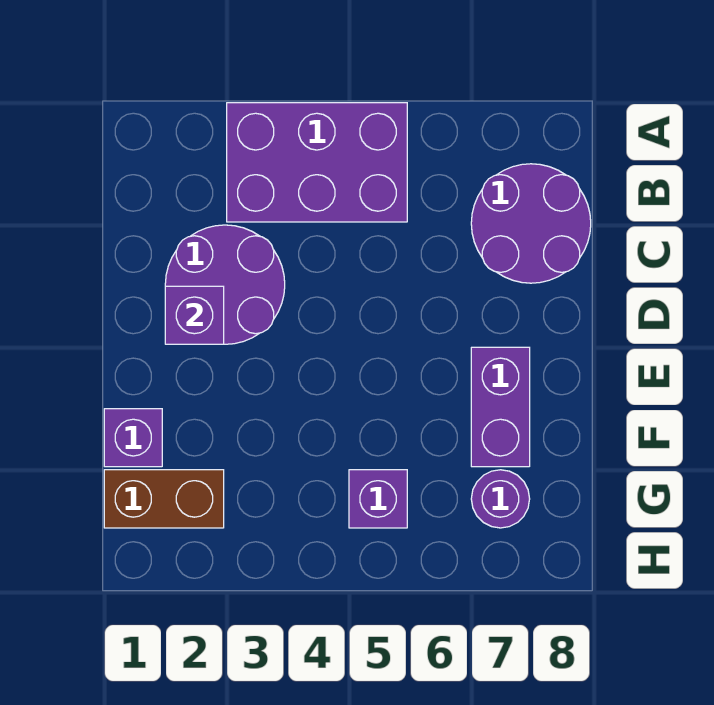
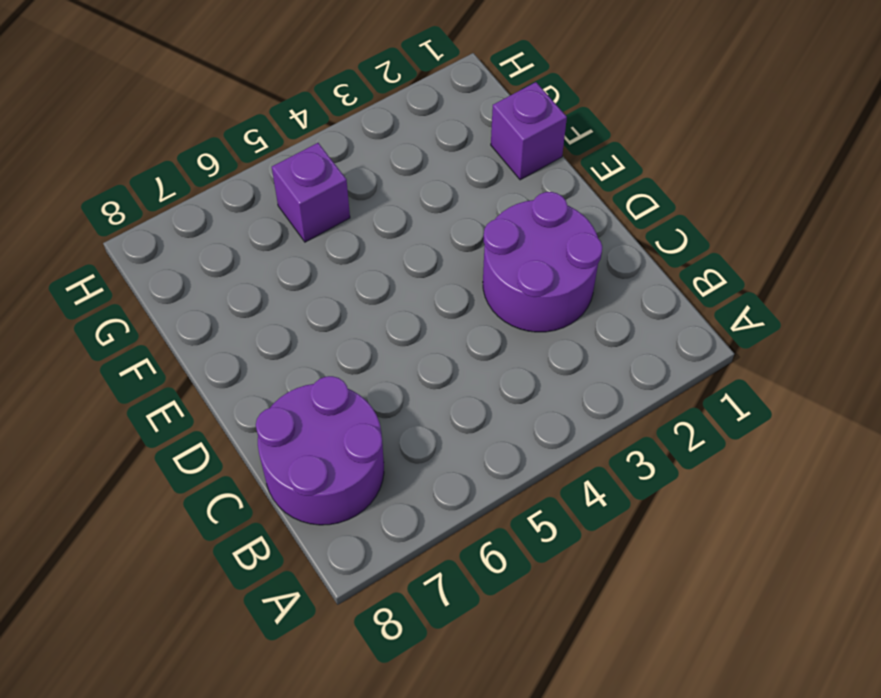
none -> purple 2x3 brick [227,103,407,222]
none -> purple 1x2 brick [471,347,530,467]

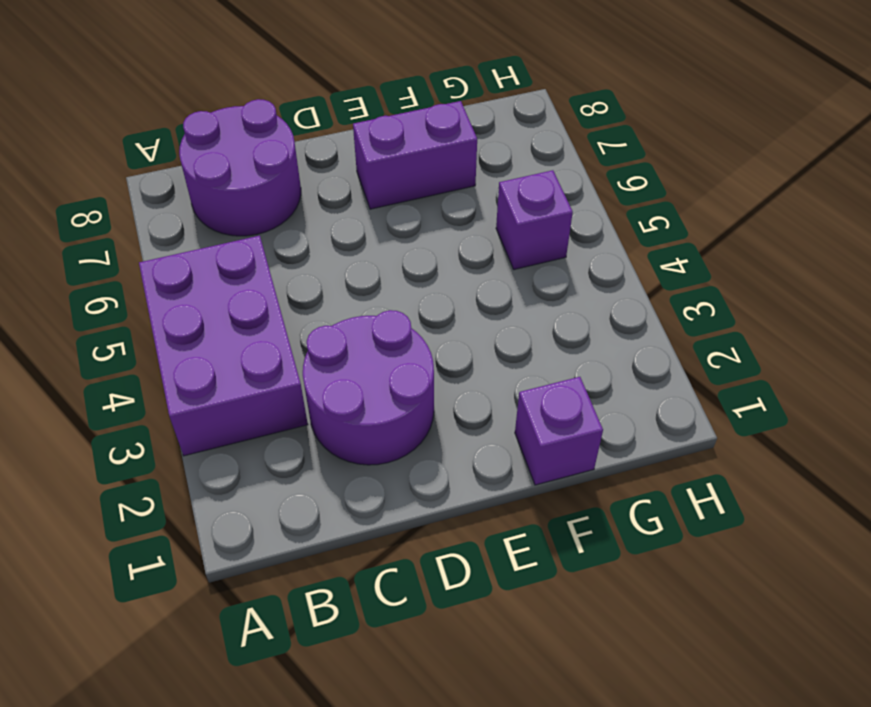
none -> brown 1x2 brick [104,470,224,528]
none -> purple 1x1 round brick [471,470,530,528]

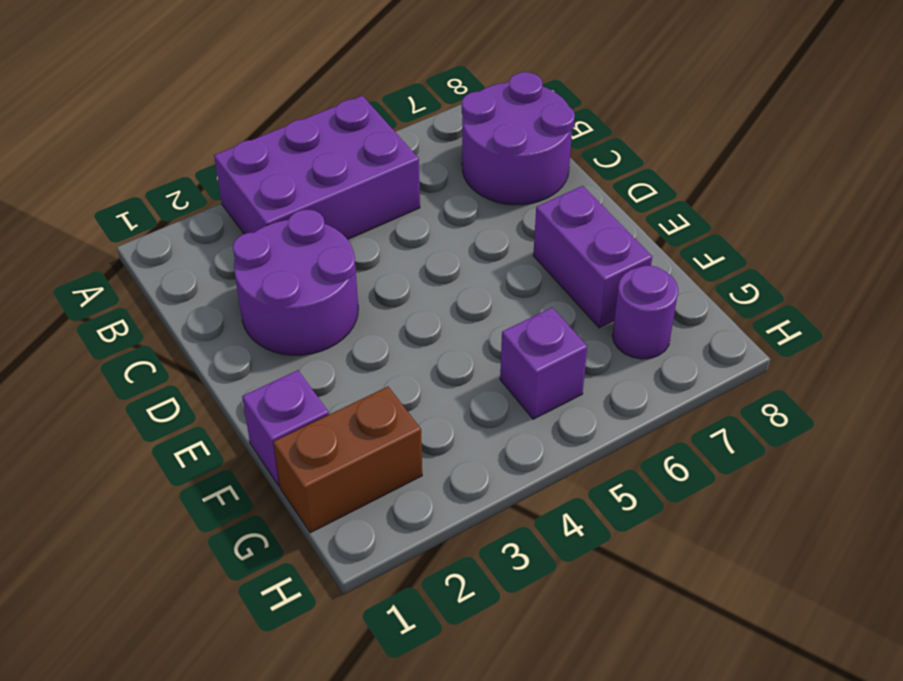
none -> purple 1x1 brick [165,286,224,344]

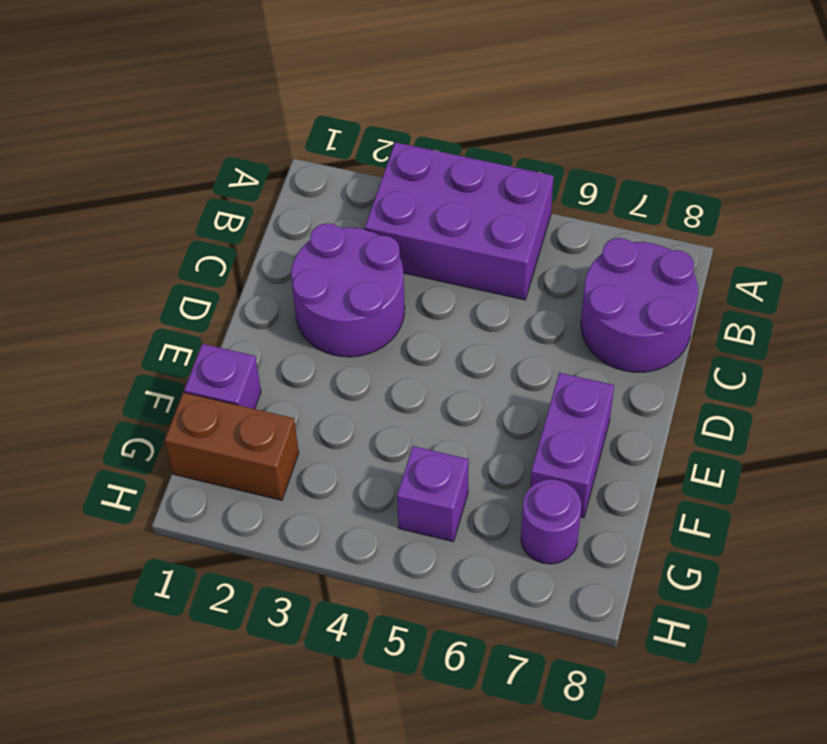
none -> purple 1x1 brick [165,286,224,344]

